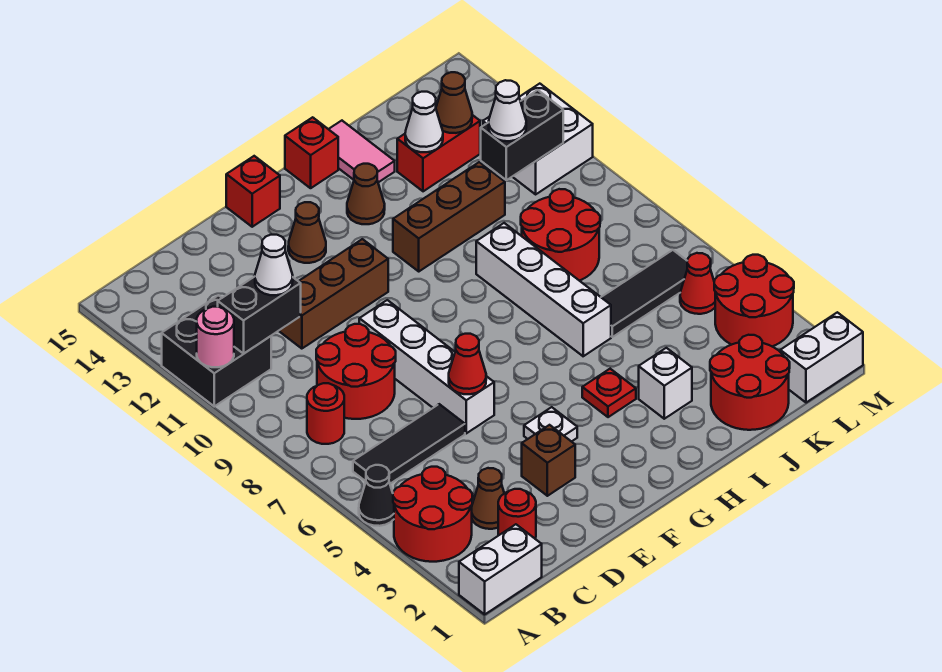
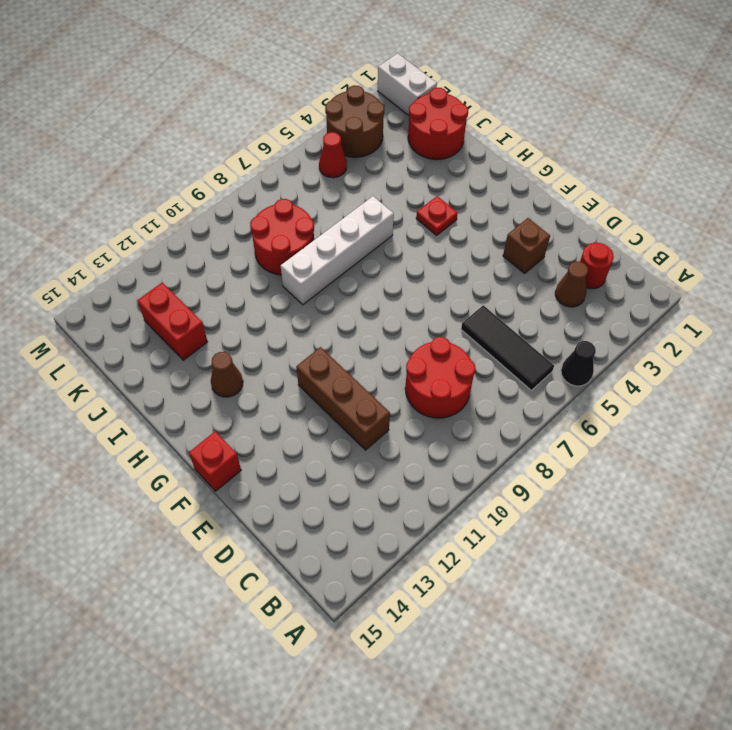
brown 2x2 round brick [325,85,384,157] -> red 2x2 round brick [714,255,794,347]
none -> white 1x2 brick [459,524,542,614]
none -> red 2x2 round brick [393,467,473,562]
none -> black 2x2 brick [162,295,271,406]
none -> red 1x1 round brick [307,383,344,444]

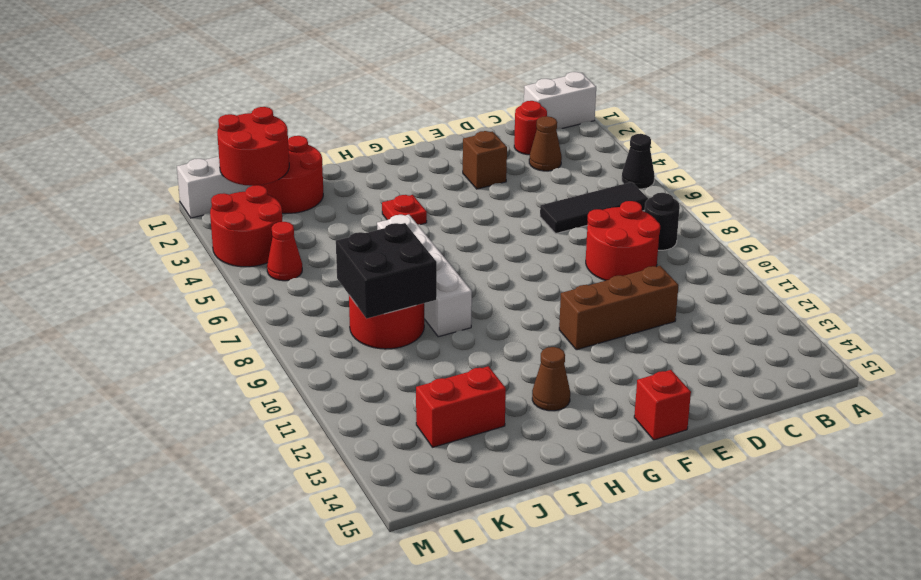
black 1x1 round brick [644,193,680,250] -> red 1x1 round brick [307,383,344,444]
black 2x2 brick [336,223,437,319] -> black 2x2 brick moved to [162,295,271,406]
red 2x2 round brick [217,107,289,186] -> red 2x2 round brick moved to [393,467,473,562]
none -> white 1x4 brick [359,300,494,433]
none -> white 1x1 plate [524,407,577,442]
none -> brown 1x1 cone [288,202,326,263]
none -> brown 1x3 brick [393,162,505,271]

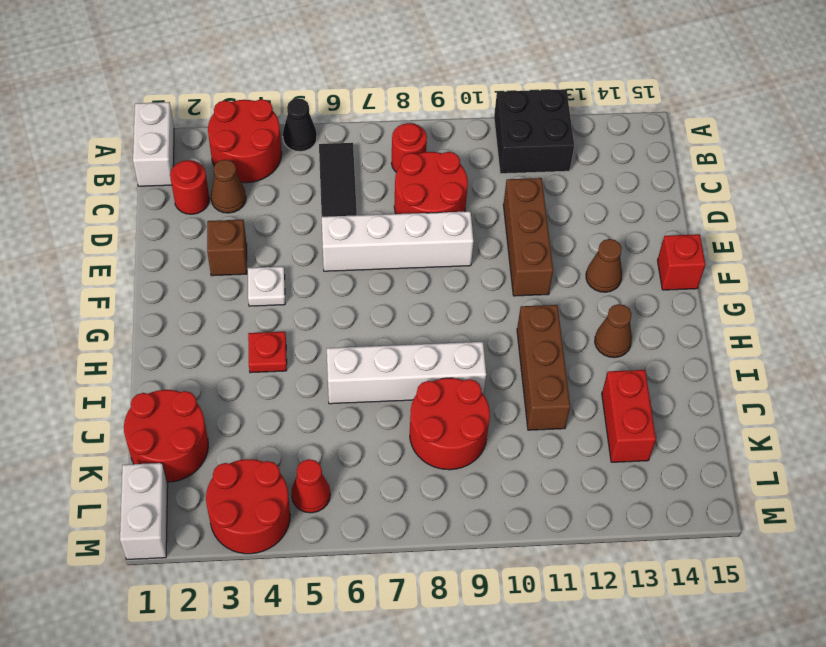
none -> red 1x1 brick [285,117,338,188]
none -> white 1x1 brick [639,348,692,419]
none -> pink 1x2 tile [329,121,395,182]
none -> black 1x3 tile [601,250,687,337]

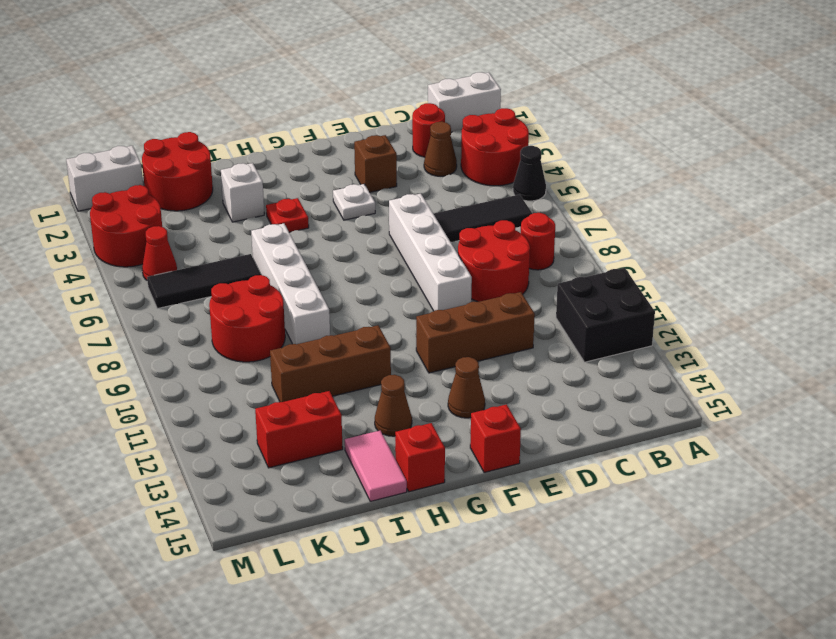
none -> white 2x2 brick [483,84,593,194]
none -> pink 1x1 round brick [197,307,234,367]
none -> black 1x2 brick [218,277,301,354]
none -> red 1x1 cone [449,334,486,394]

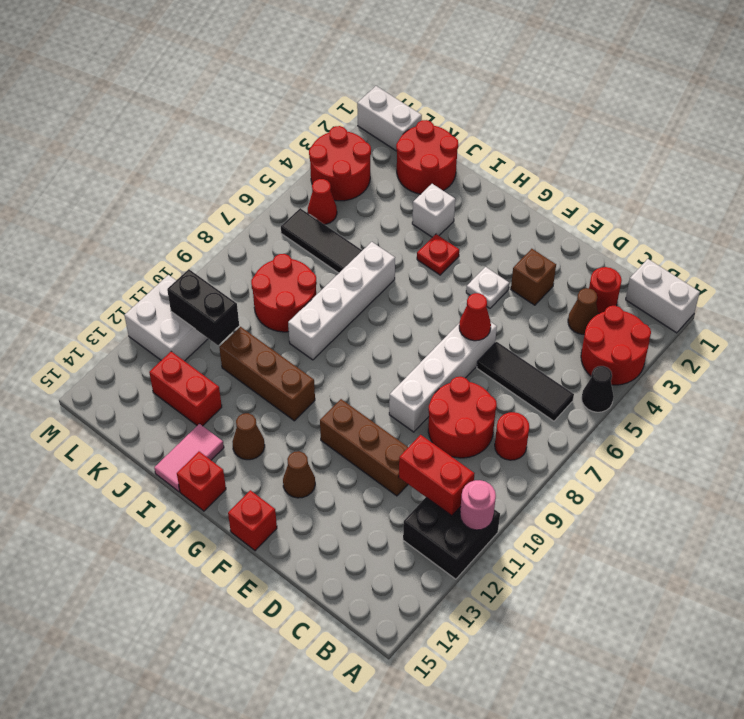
red 1x2 brick [399,435,474,516] -> black 1x2 brick [218,277,301,354]
none -> white 1x1 cone [405,92,443,152]
none -> brown 1x1 cone [436,72,472,133]
none -> white 1x1 cone [255,235,293,295]
none -> white 1x1 cone [489,80,526,141]

